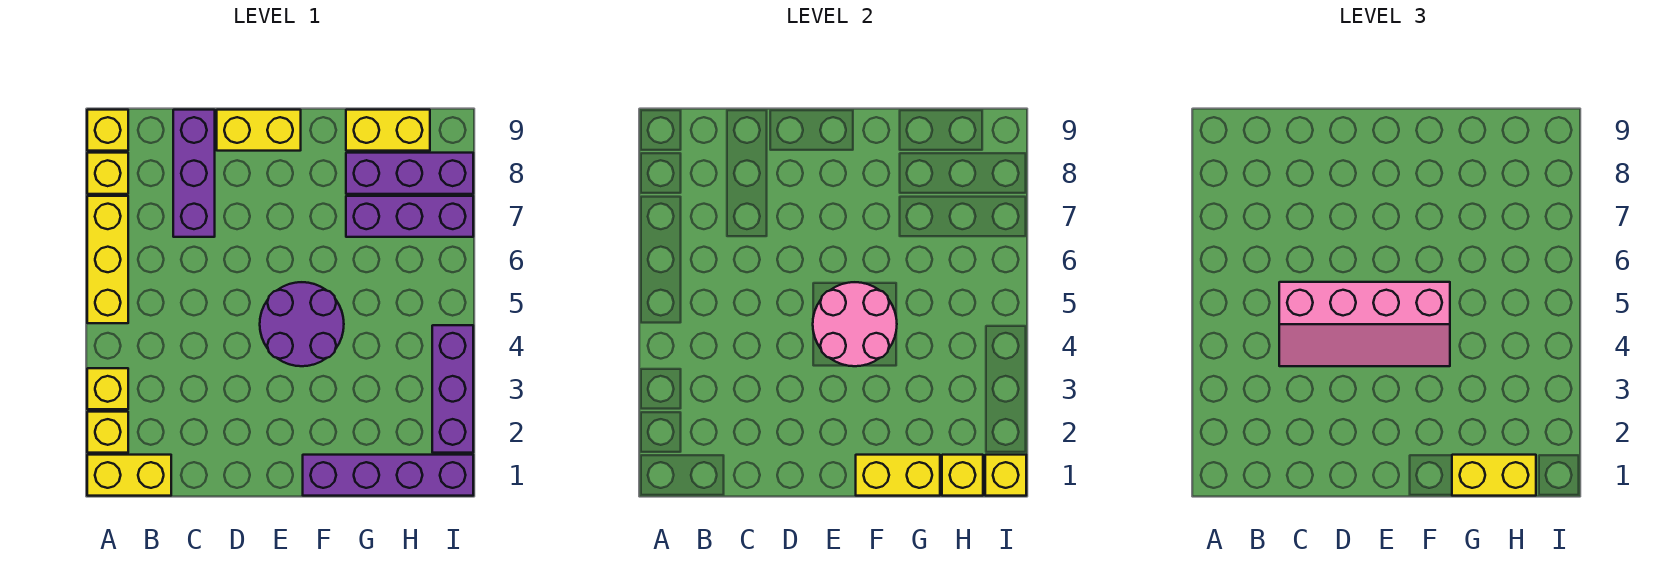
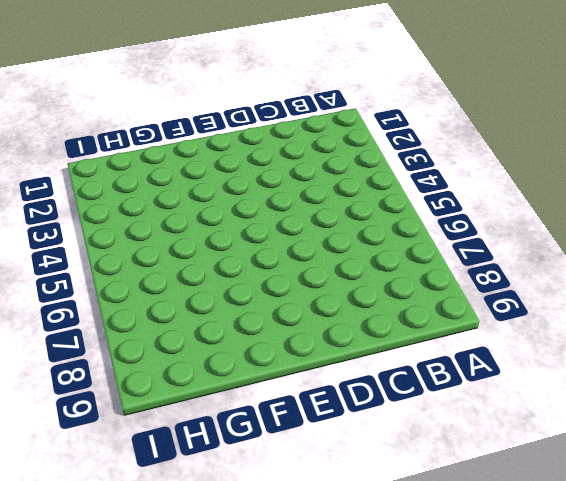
none -> yellow 1x2 brick [87,455,171,496]
none -> yellow 1x1 brick [87,412,128,453]
none -> yellow 1x1 brick [87,368,128,409]

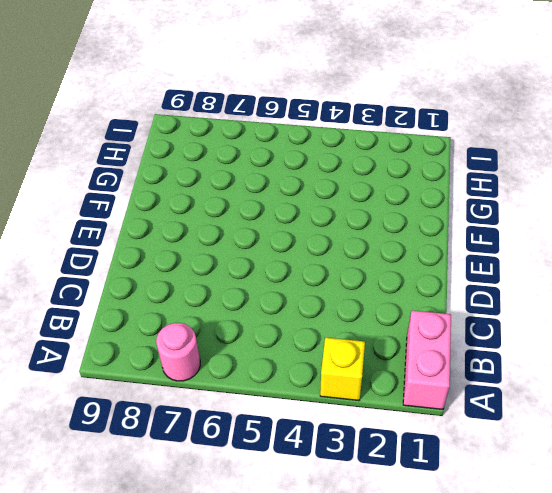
pink 1x2 brick [403,311,451,409] -> yellow 1x2 brick [87,455,171,496]
pink 1x1 round brick [156,323,200,381] -> yellow 1x3 brick [87,196,128,323]
none -> yellow 1x1 brick [87,412,128,453]
none -> yellow 1x1 brick [87,153,128,194]
none -> yellow 1x1 brick [87,110,128,151]

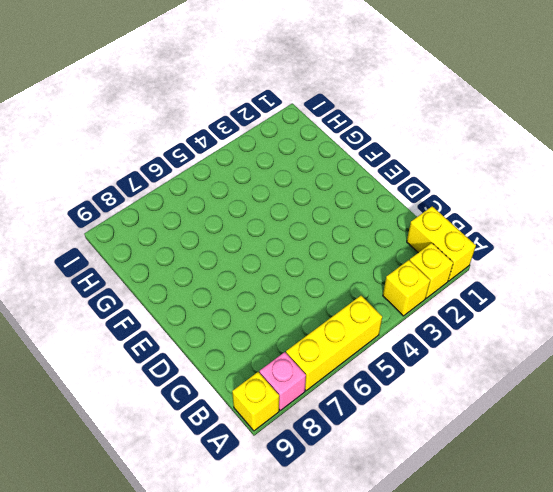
pink 1x1 brick [260,352,306,410] -> yellow 1x1 brick [87,153,128,194]
none -> purple 1x3 brick [173,110,215,237]
none -> yellow 1x2 brick [217,110,301,151]
none -> purple 2x2 round brick [260,282,344,366]

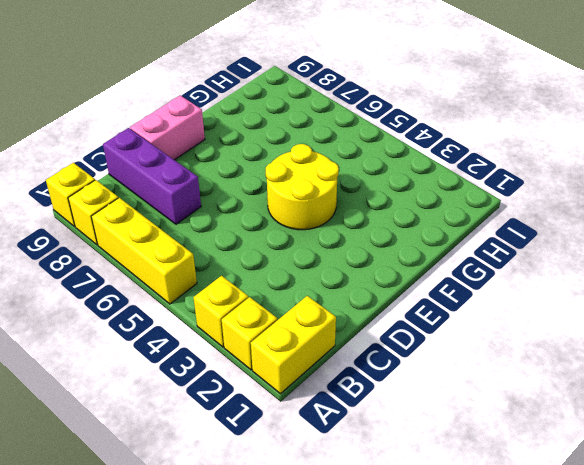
pink 1x2 brick [130,95,205,160] -> yellow 1x2 brick [217,110,301,151]
yellow 2x2 round brick [266,144,339,230] -> purple 2x2 round brick [260,282,344,366]
none -> purple 1x4 brick [303,455,473,496]
none -> purple 1x3 brick [346,196,473,237]
none -> purple 1x3 brick [346,153,473,194]

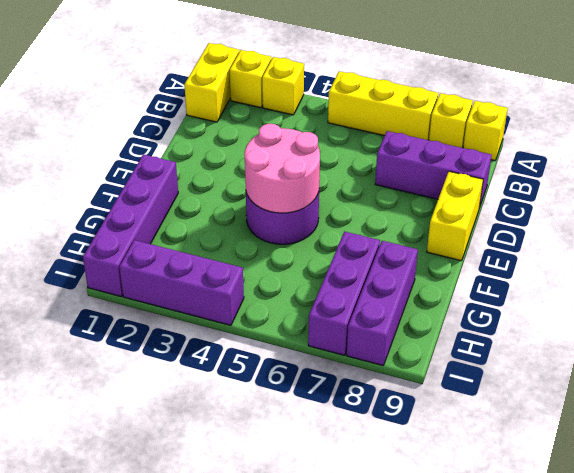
none -> yellow 1x2 brick [346,110,430,151]
none -> yellow 1x2 brick [856,455,940,496]
none -> yellow 1x1 brick [942,455,983,496]

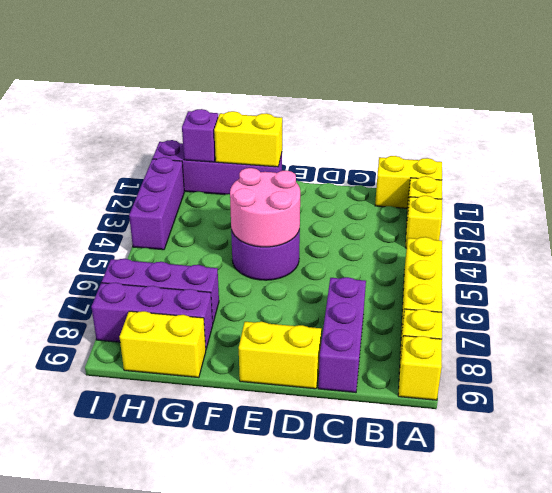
purple 1x1 brick [182,109,218,162] -> yellow 1x1 brick [942,455,983,496]
none -> yellow 1x1 brick [985,455,1026,496]
none -> pink 2x4 slope [1279,282,1450,366]
none -> yellow 1x2 brick [1452,455,1536,496]

